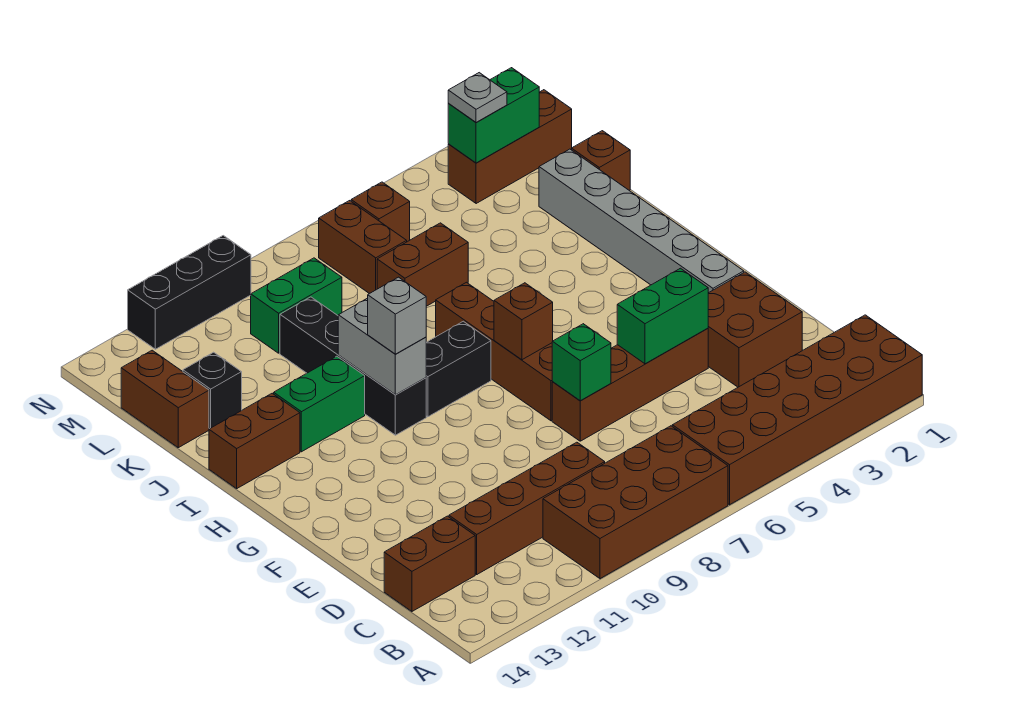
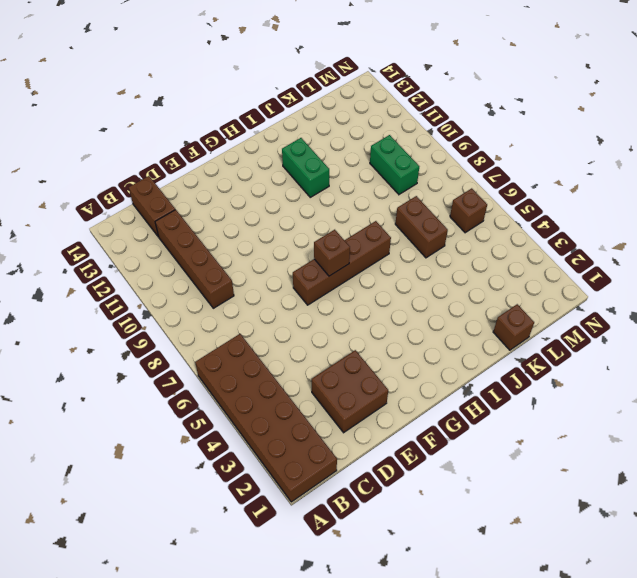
none -> brown 2x4 brick [543,426,728,579]
none -> brown 1x4 brick [552,329,708,441]
none -> grey 1x6 brick [539,149,744,293]

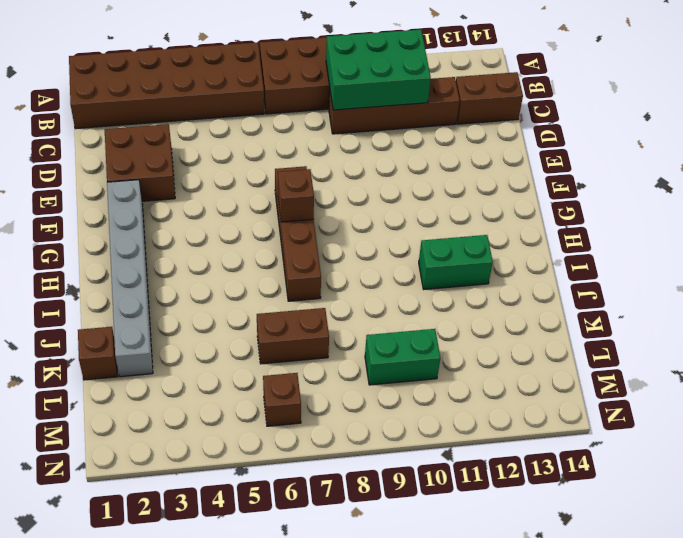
green 2x3 brick [326,30,431,110] -> none
none -> brown 1x4 brick [552,329,708,441]
none -> black 1x2 brick [426,321,491,417]
none -> black 1x4 brick [280,297,426,435]

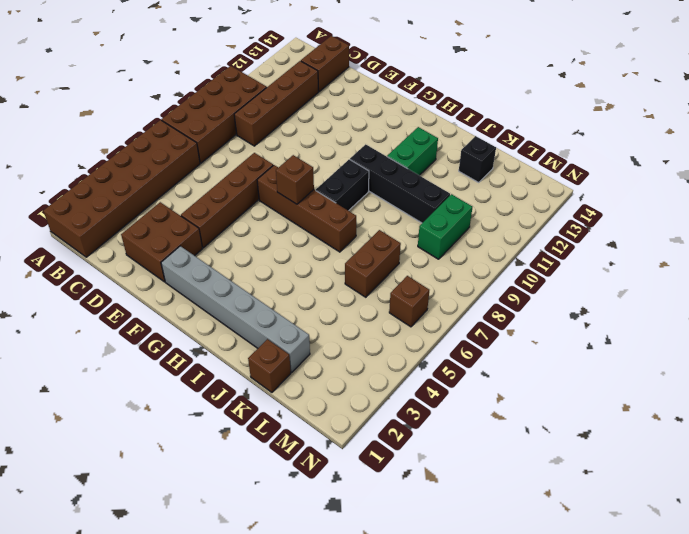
none -> brown 1x2 brick [209,393,300,488]
none -> brown 1x2 brick [121,350,209,448]
none -> brown 1x2 brick [319,201,407,294]

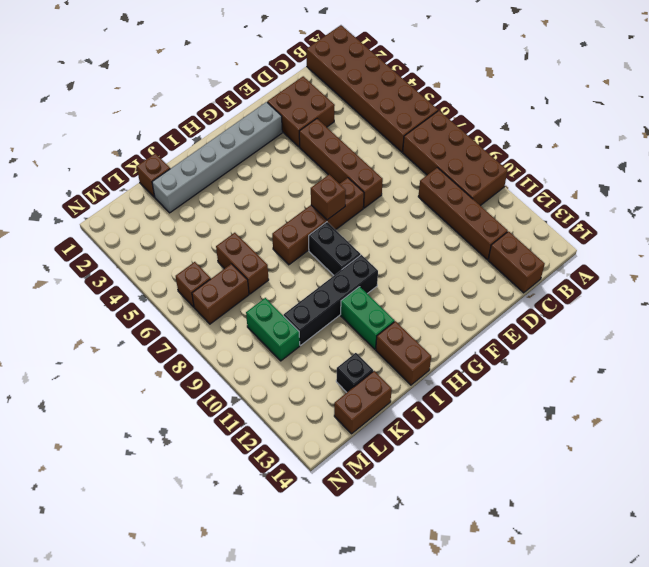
none -> brown 1x3 brick [448,90,572,204]
none -> black 1x3 brick [128,236,251,349]
none -> green 1x2 brick [617,268,708,364]

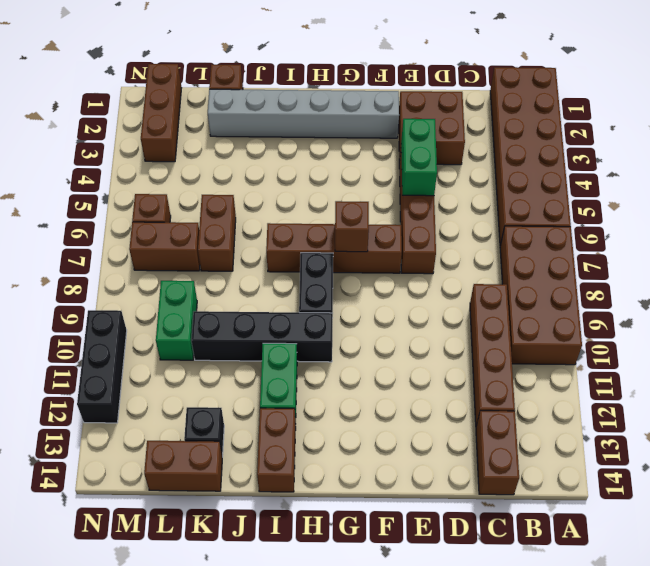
none -> green 1x1 brick [552,324,611,401]
none -> grey 1x2 brick [338,298,426,395]
none -> green 1x2 brick [448,68,539,163]

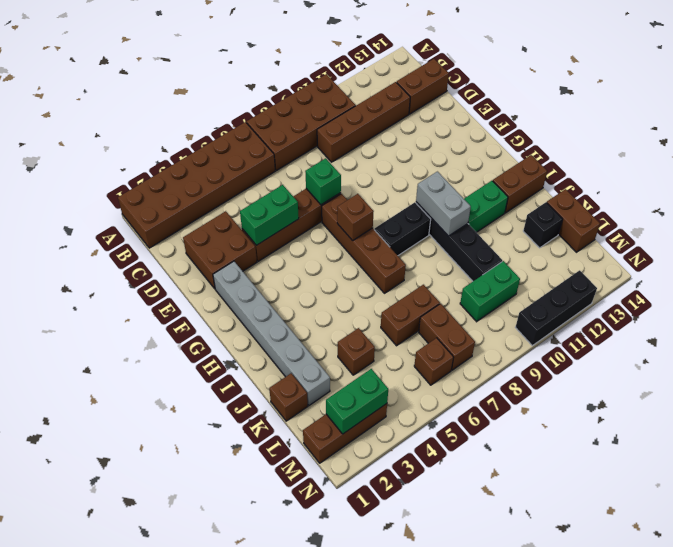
brown 1x1 brick [338,328,375,375] -> none
none -> grey 1x1 brick [368,277,426,354]
none -> grey 1x1 plate [448,73,507,123]

